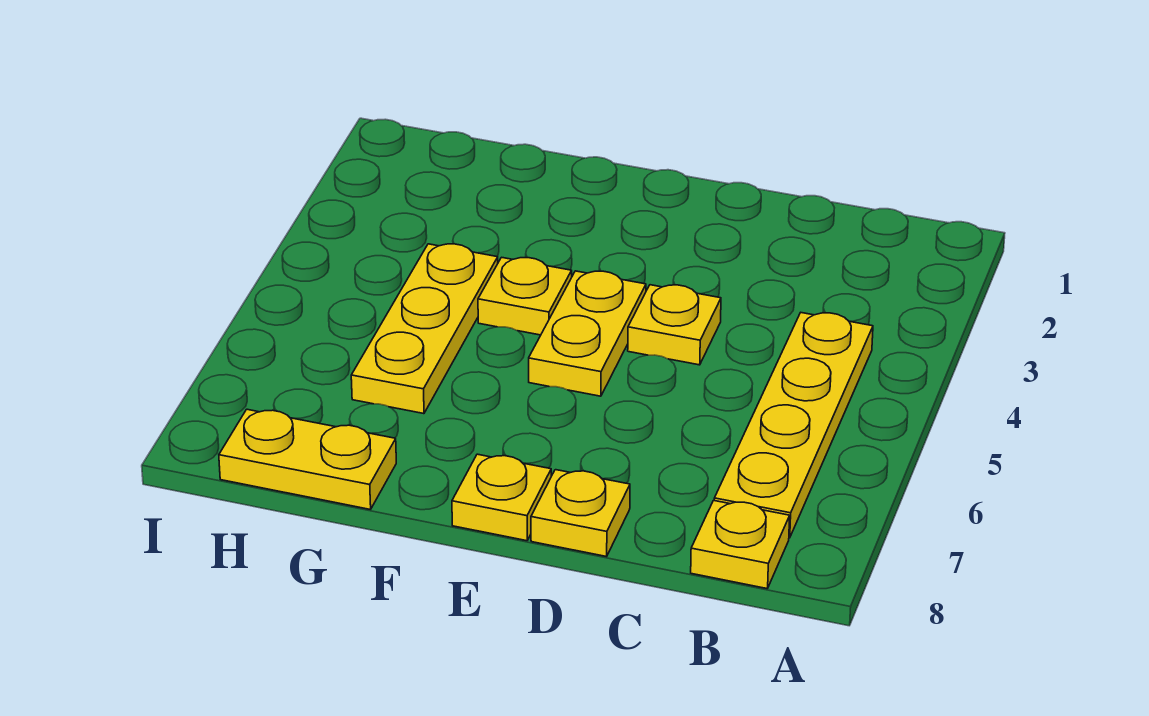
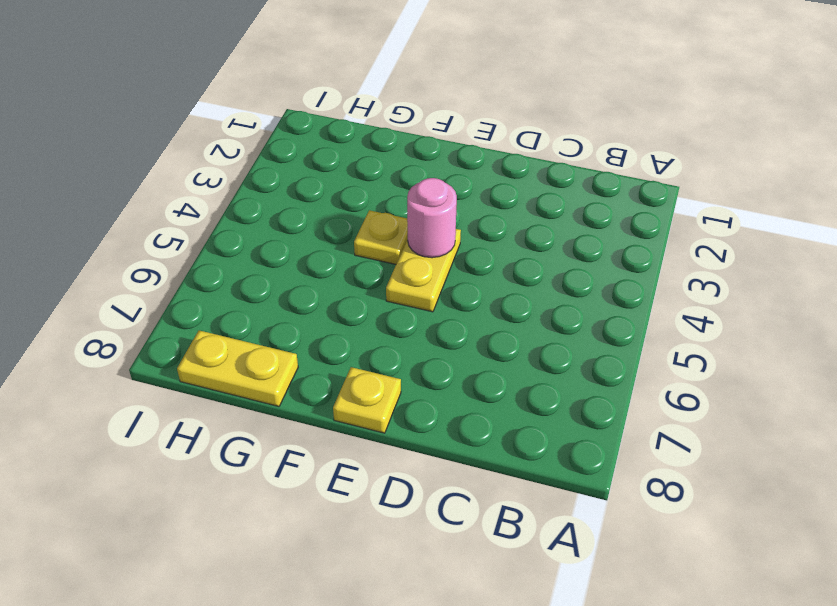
pink 1x1 round brick [407,178,457,258] -> none
none -> yellow 1x4 plate [714,313,873,538]
none -> yellow 1x1 plate [691,500,790,589]

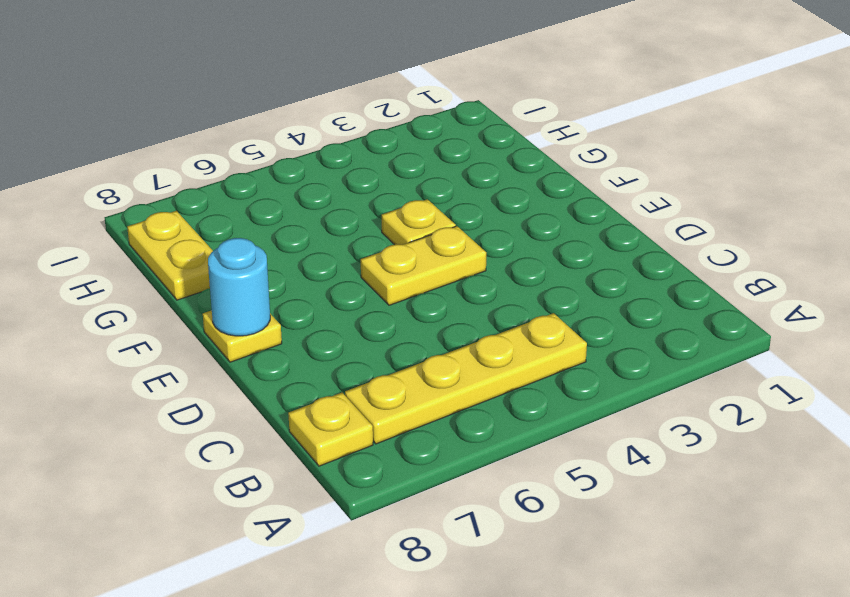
cyan 1x1 round brick [208,238,270,336] -> none
none -> yellow 1x1 plate [628,285,721,365]
none -> yellow 1x1 plate [531,470,630,557]

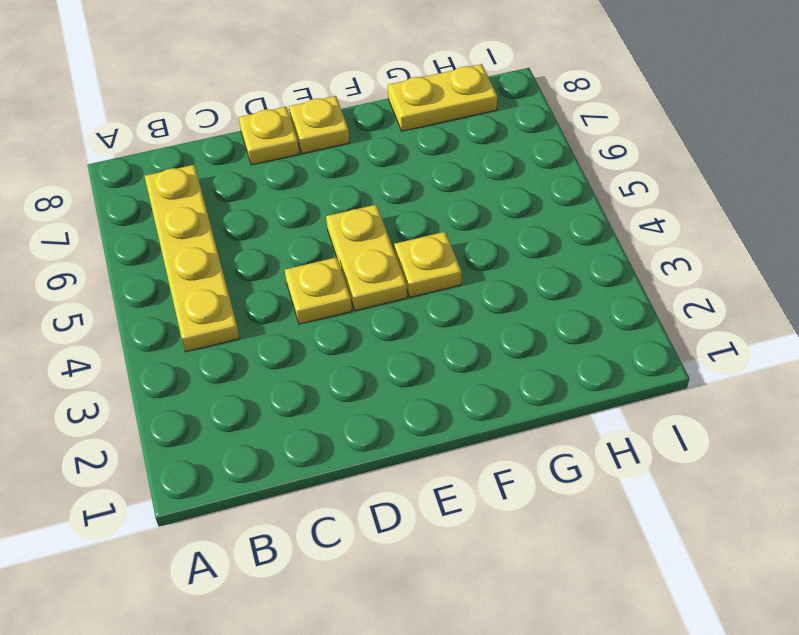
none -> yellow 1x1 plate [691,500,790,589]
none -> yellow 1x3 plate [351,244,498,414]

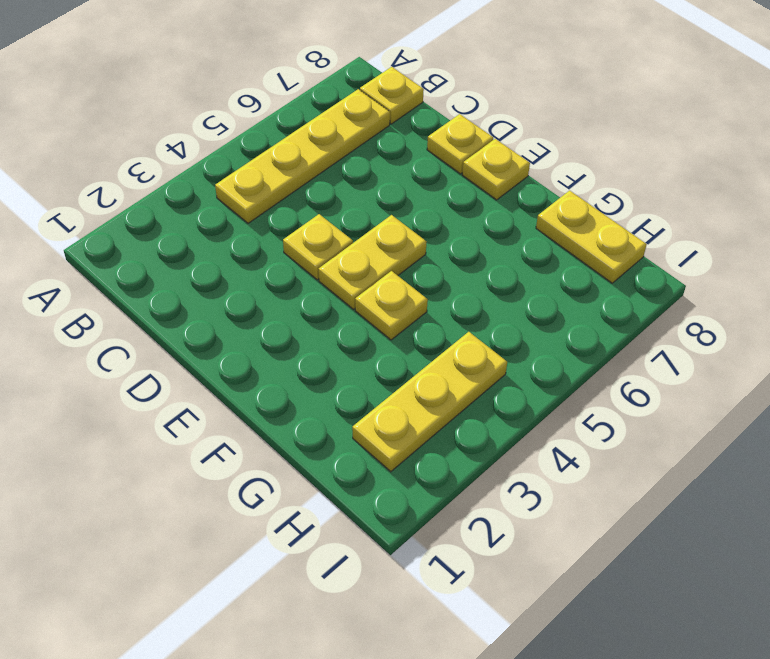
yellow 1x3 plate [352,332,507,472] -> yellow 1x3 plate moved to [351,244,498,414]

